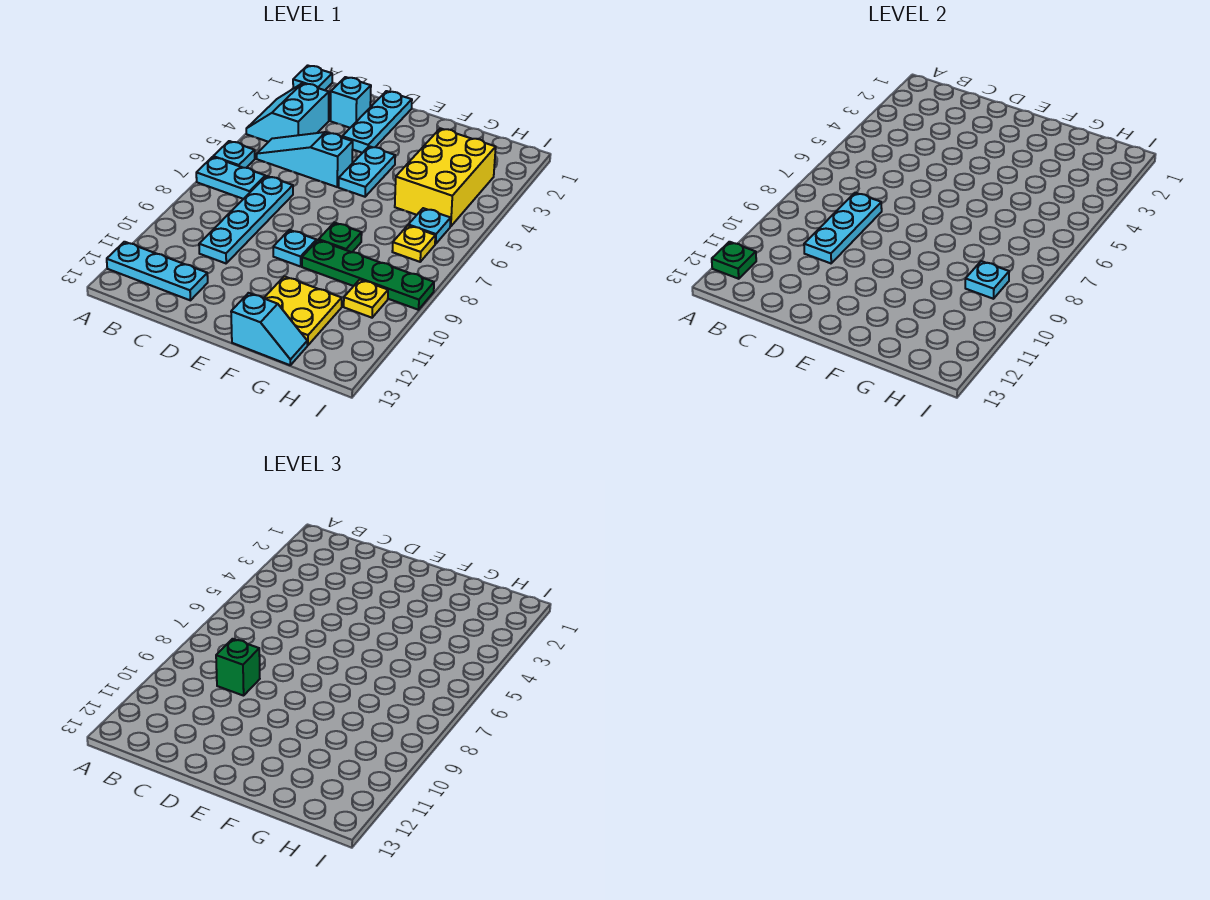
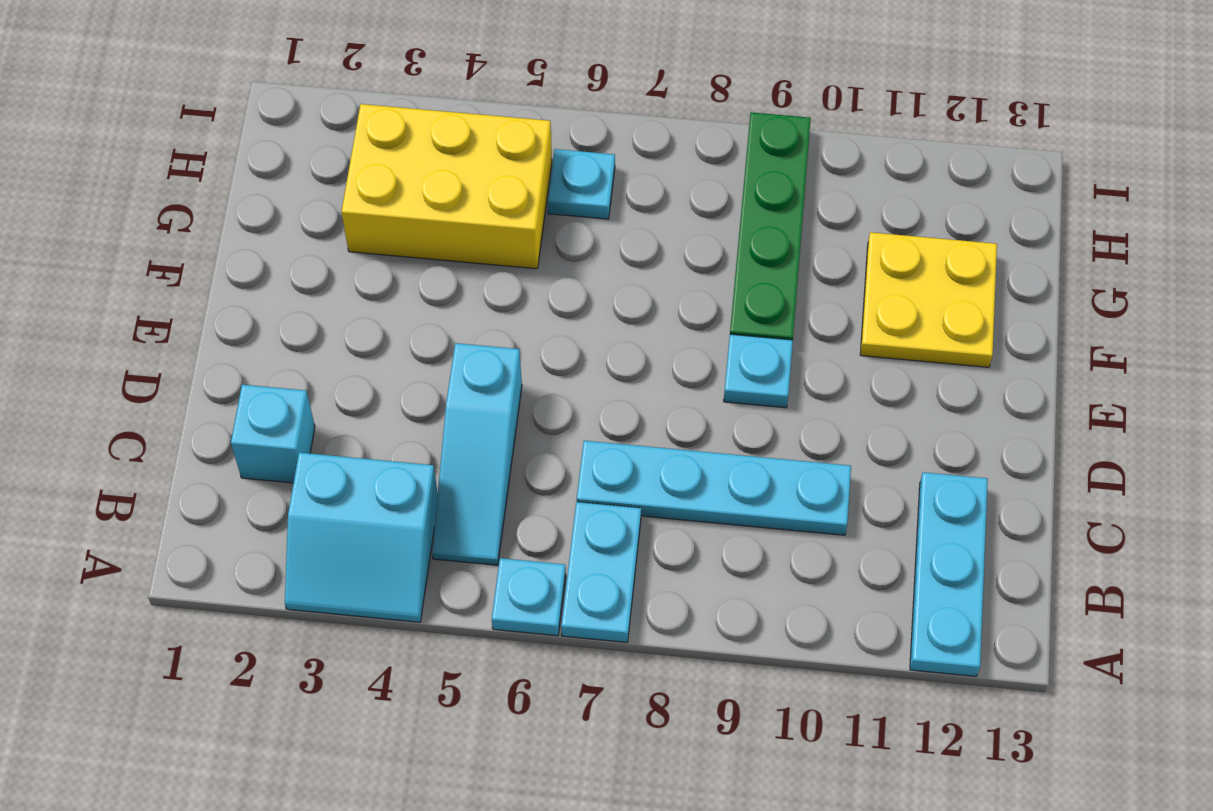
none -> cyan 1x1 plate [293,65,332,90]
none -> cyan 1x3 plate [342,91,412,153]
none -> cyan 1x2 plate [339,146,395,197]

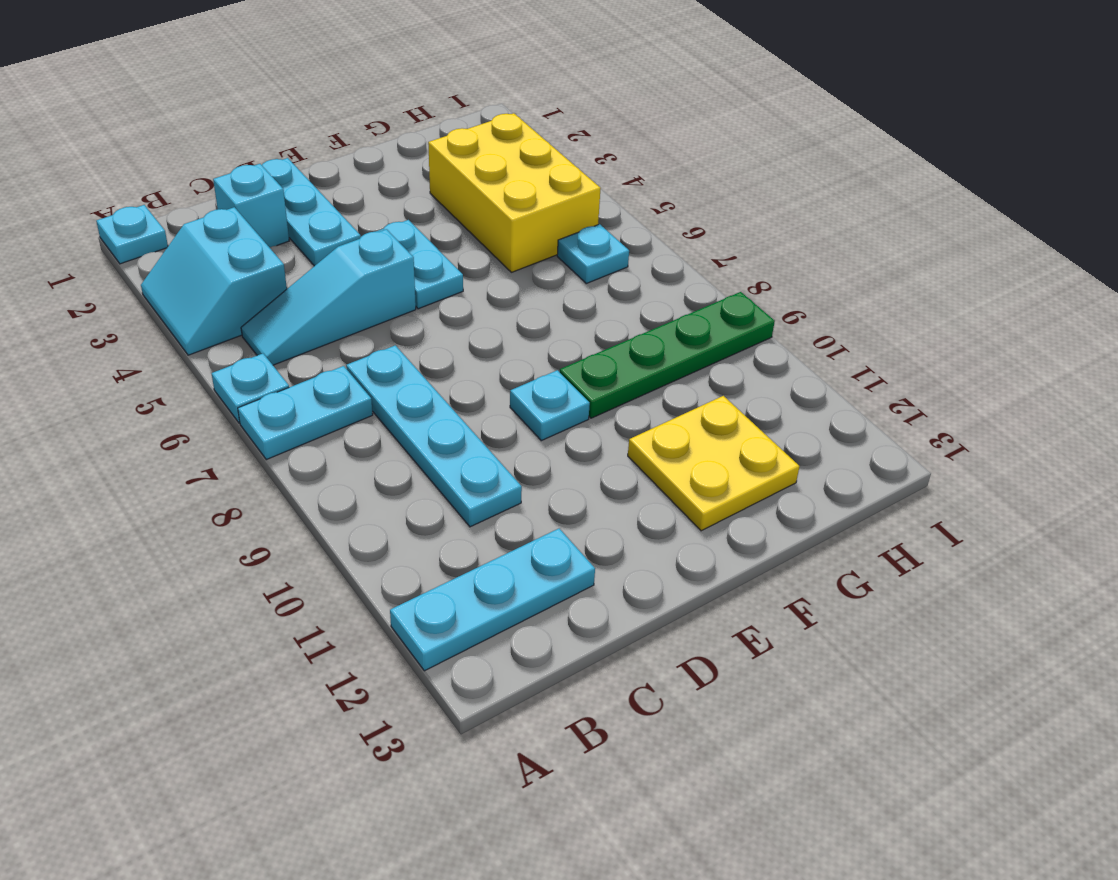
none -> green 1x1 plate [319,223,362,252]
none -> cyan 1x2 slope [231,293,307,365]
none -> yellow 1x1 plate [392,226,435,262]

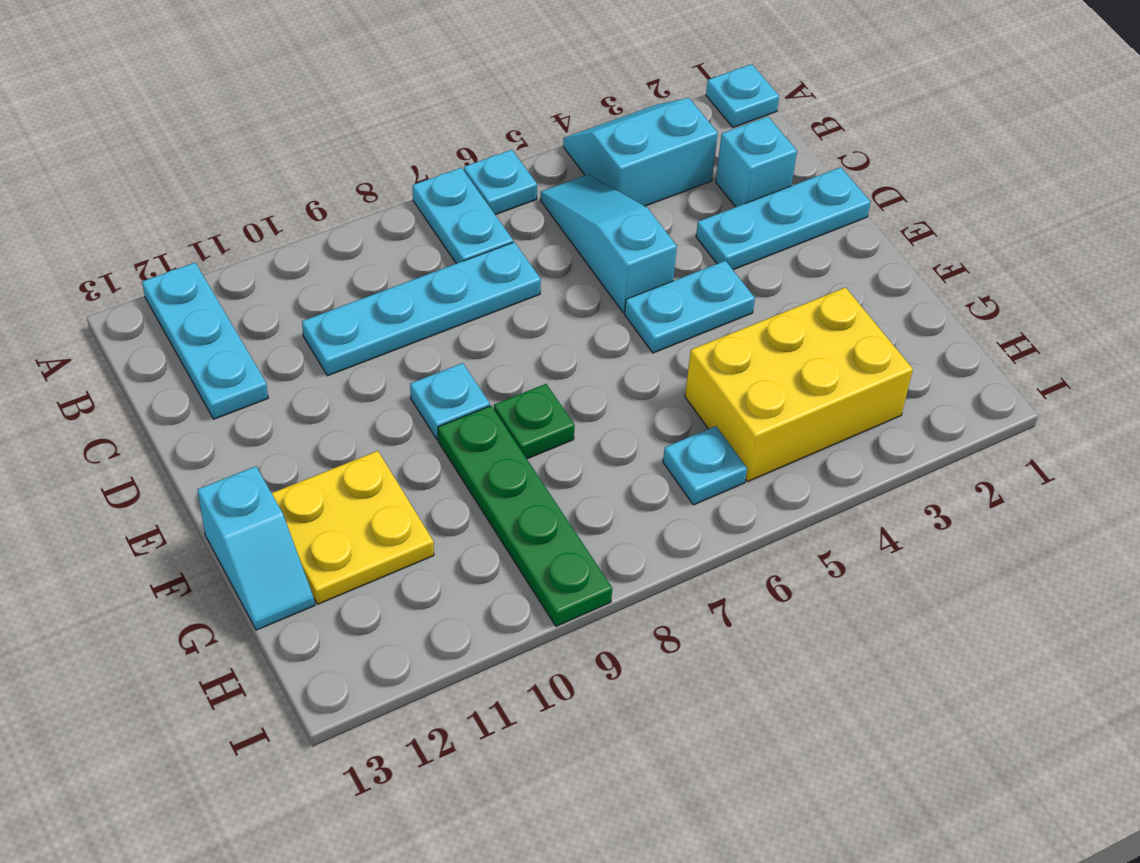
none -> yellow 1x1 plate [392,226,435,262]
none -> yellow 1x1 plate [344,280,388,318]
none -> green 1x1 plate [712,242,756,279]

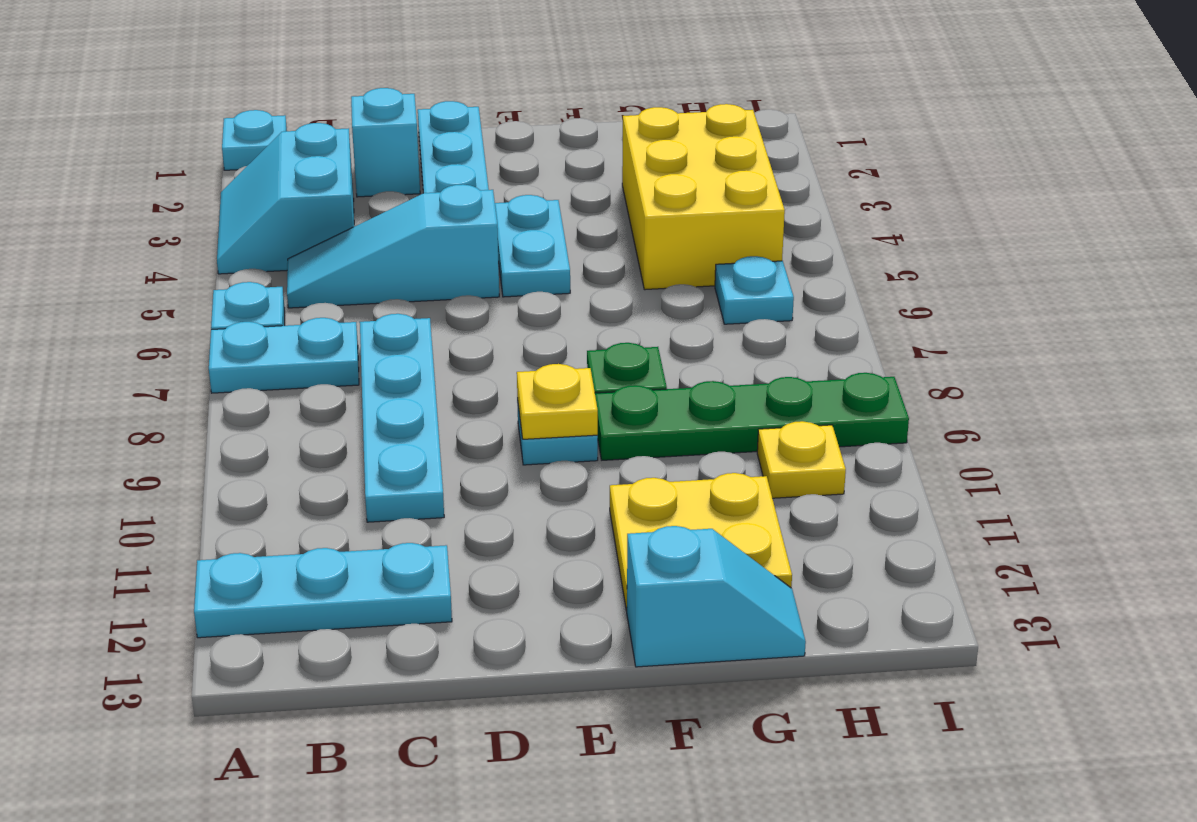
yellow 1x1 plate [517,364,598,439] -> yellow 1x1 plate moved to [392,226,435,262]
none -> green 1x1 plate [712,242,756,279]
none -> cyan 1x3 plate [804,193,882,263]
none -> cyan 1x1 plate [965,261,1009,299]

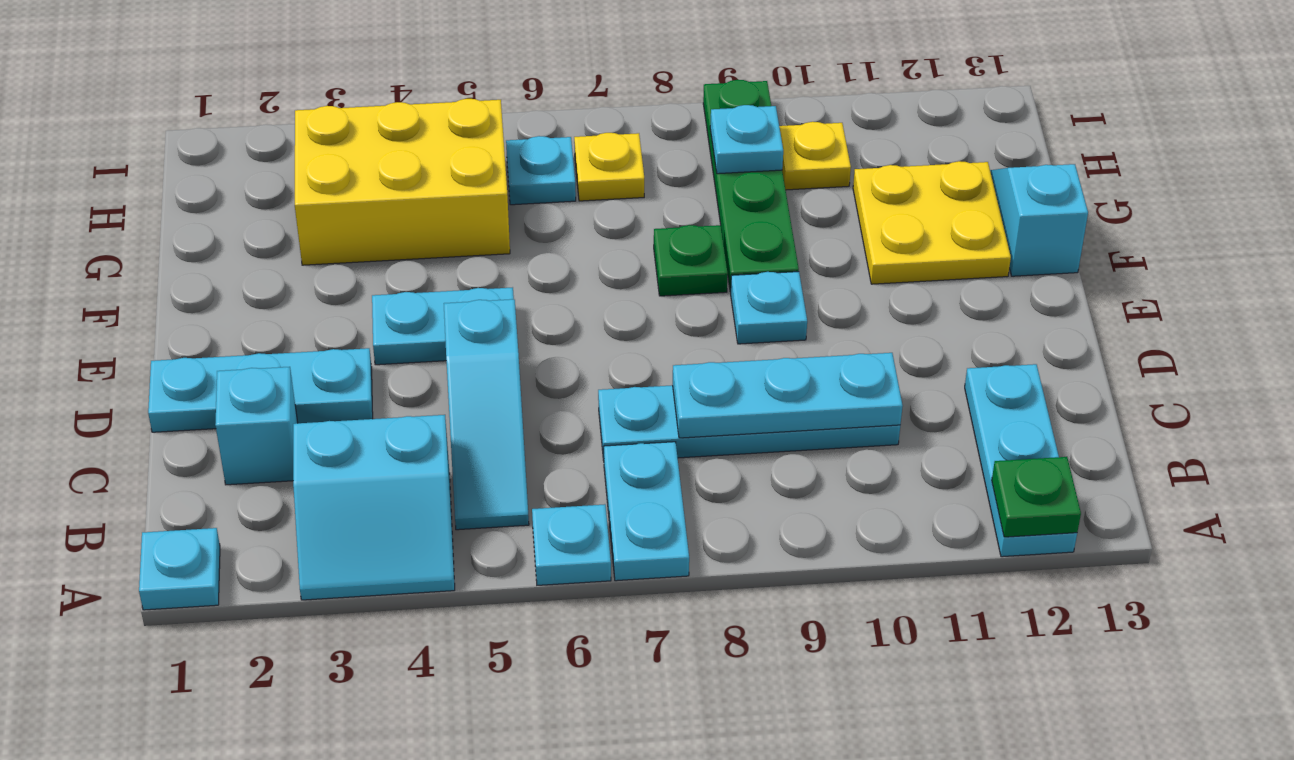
none -> green 1x1 brick [216,639,260,696]

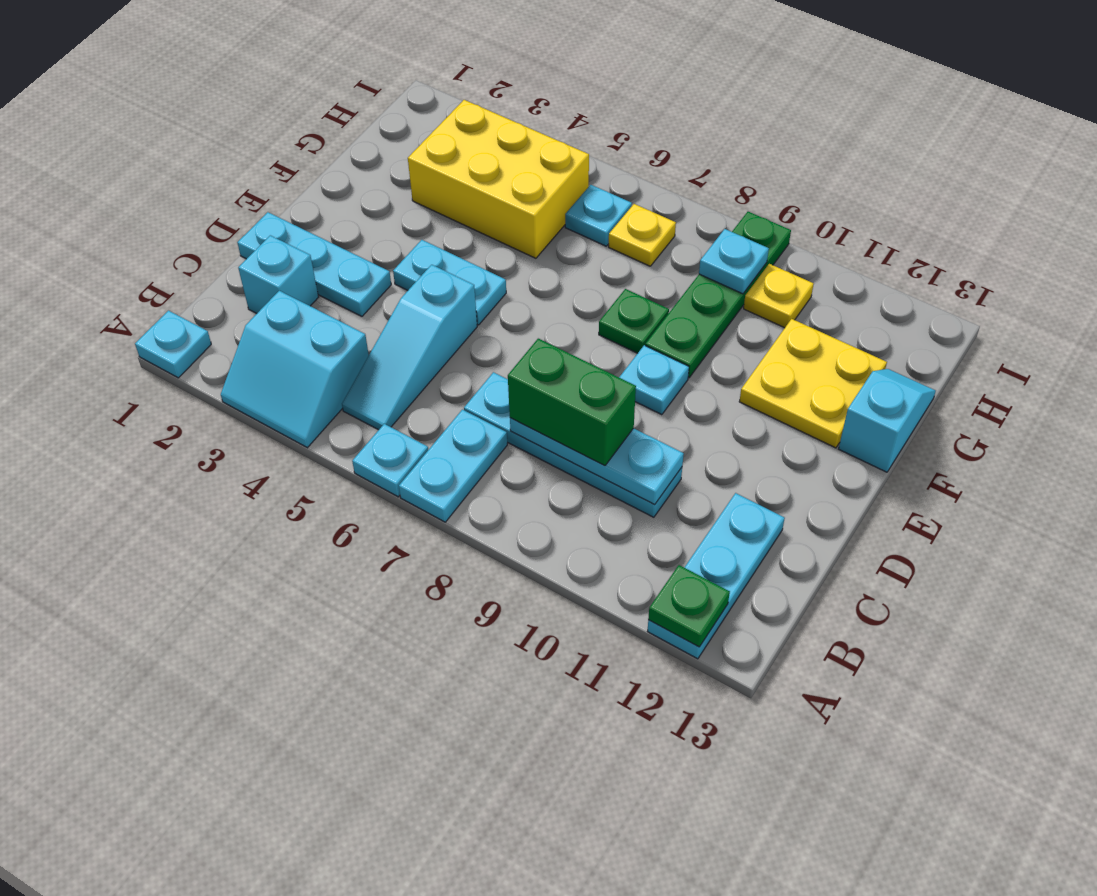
green 1x2 brick [508,339,636,465] -> green 1x1 brick [216,639,260,696]

